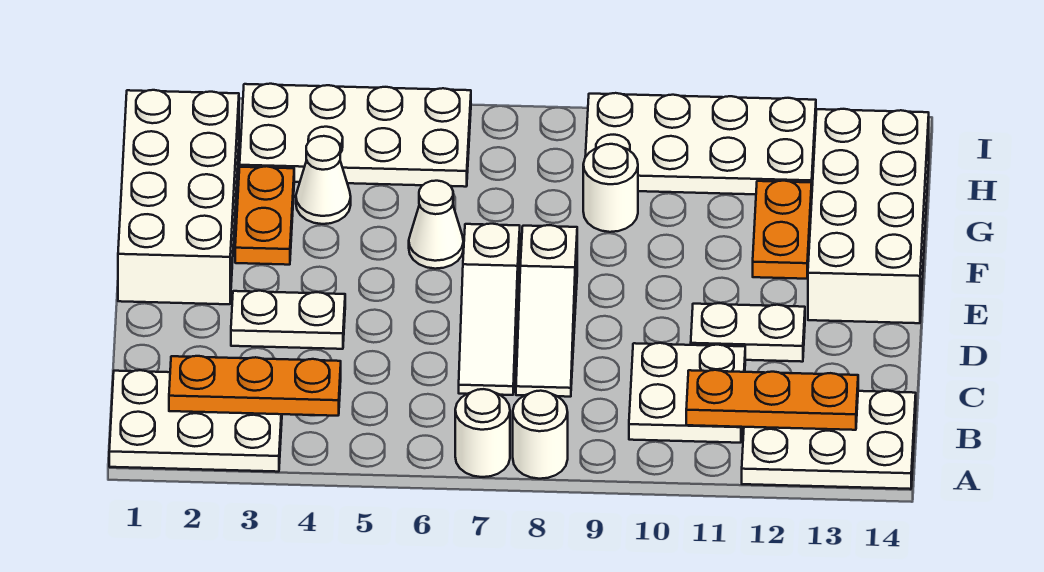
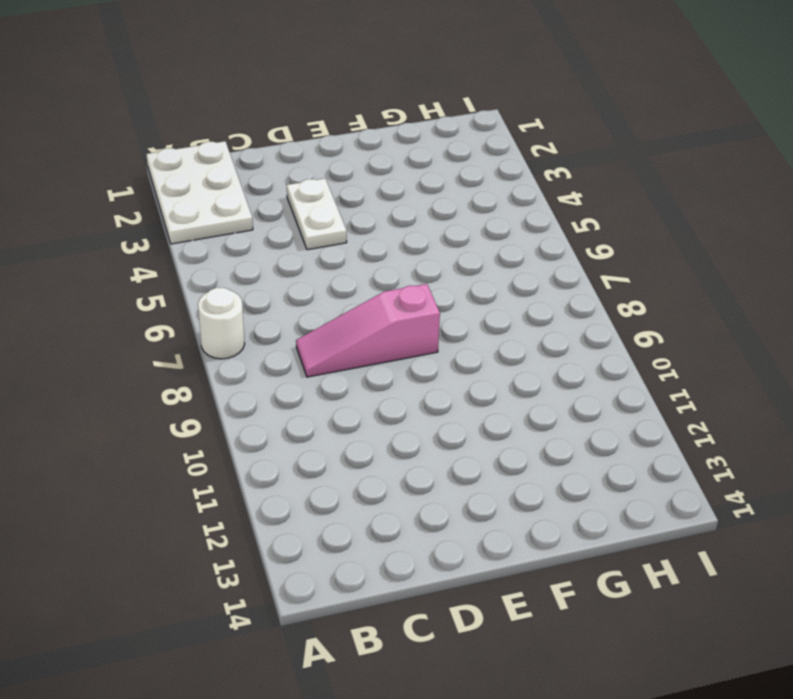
pink 1x3 slope [296,284,440,377] -> white 1x3 slope [516,225,577,397]
none -> white 1x1 round brick [513,391,568,479]
none -> white 2x3 plate [742,391,916,489]
none -> white 2x2 plate [629,343,745,443]

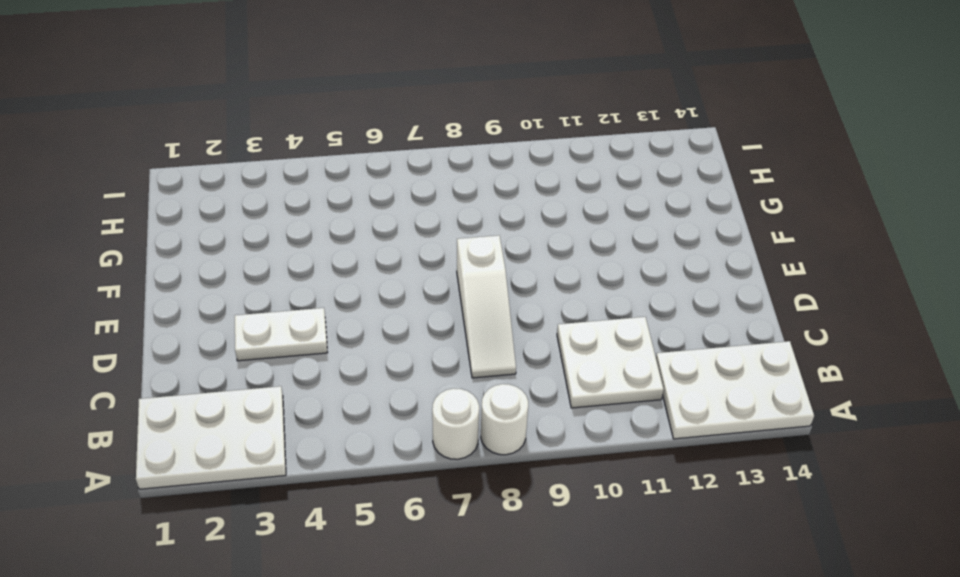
none -> white 1x3 slope [459,224,520,395]
none -> white 1x2 plate [691,303,805,362]
none -> white 2x4 brick [118,90,239,304]

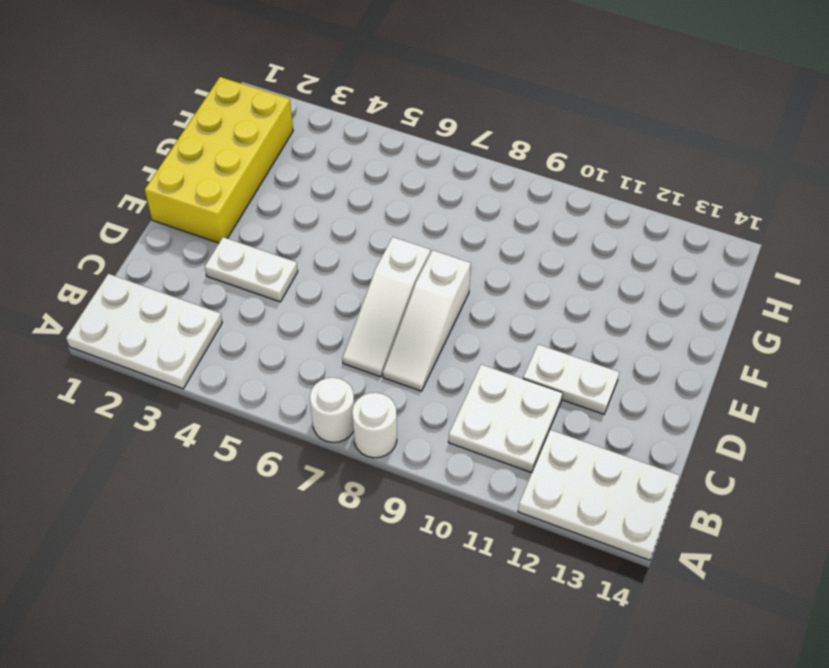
yellow 2x4 brick [145,77,293,243] -> white 2x4 brick [118,90,239,304]
none -> white 2x4 brick [808,109,929,323]
none -> orange 1x2 plate [235,166,294,265]
none -> white 1x1 cone [409,181,463,269]

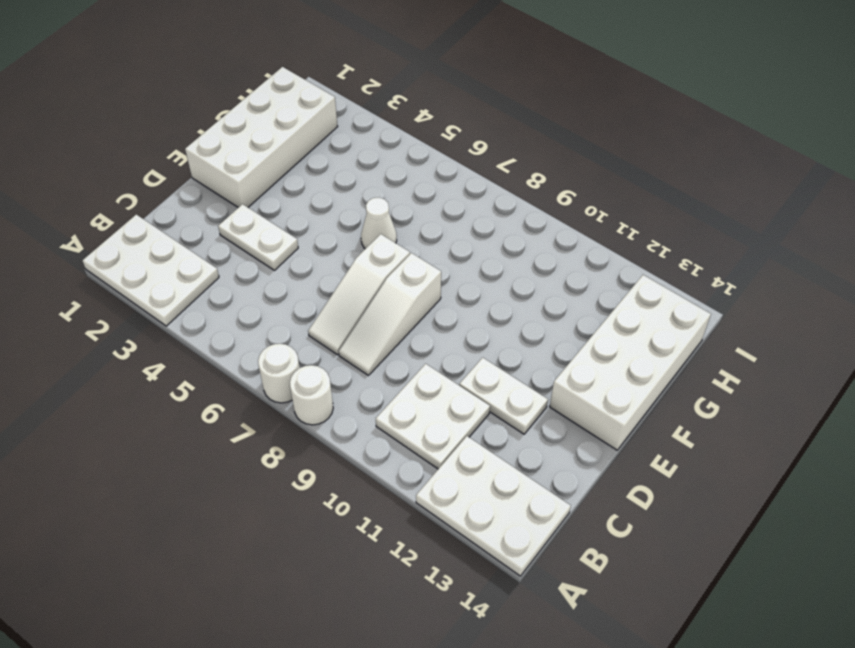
none -> orange 1x2 plate [235,166,294,265]
none -> orange 1x2 plate [753,181,812,279]
none -> white 1x1 cone [296,136,351,224]

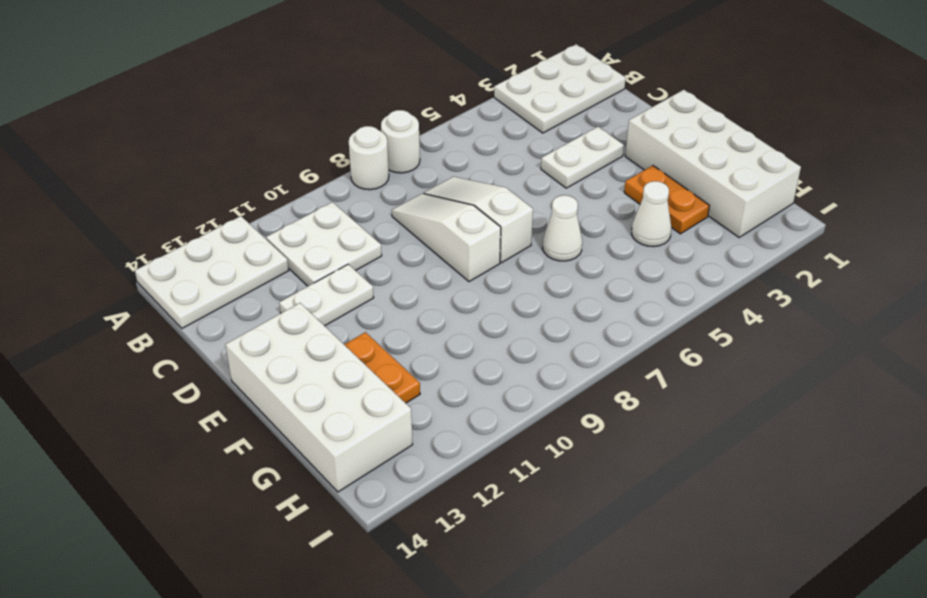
none -> white 1x1 round brick [583,144,638,232]
none -> white 2x4 plate [240,84,471,187]
none -> white 2x4 plate [585,93,816,194]

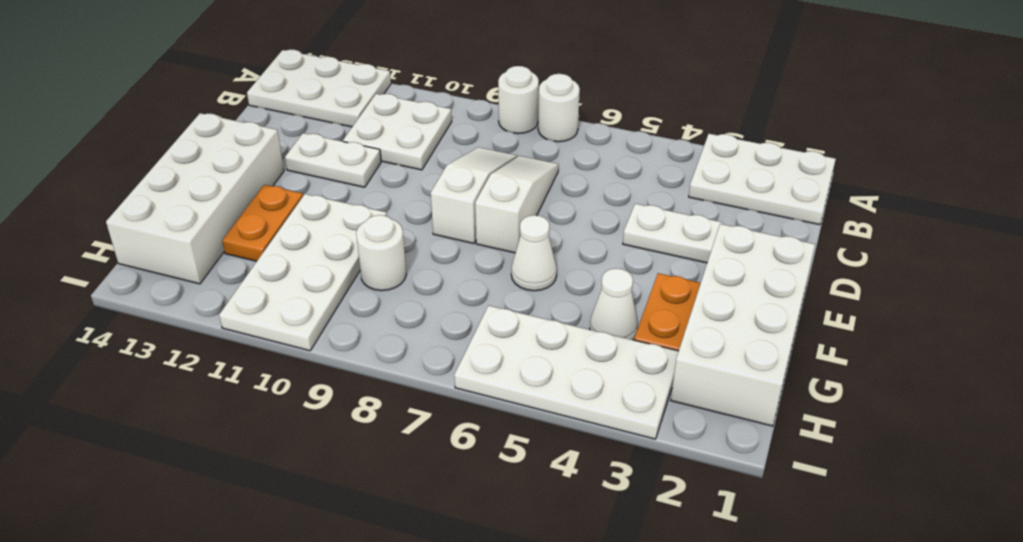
white 2x4 plate [219,194,387,351] -> white 2x4 plate turned to [585,93,816,194]
none -> orange 1x3 plate [169,356,341,416]
none -> orange 1x3 plate [686,370,858,430]

